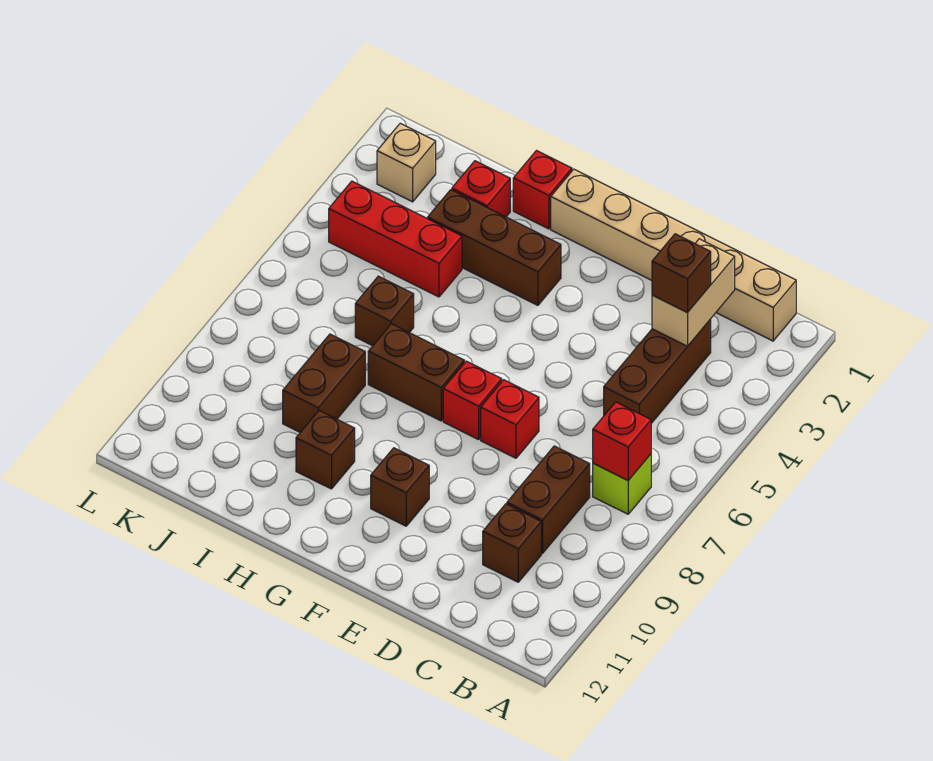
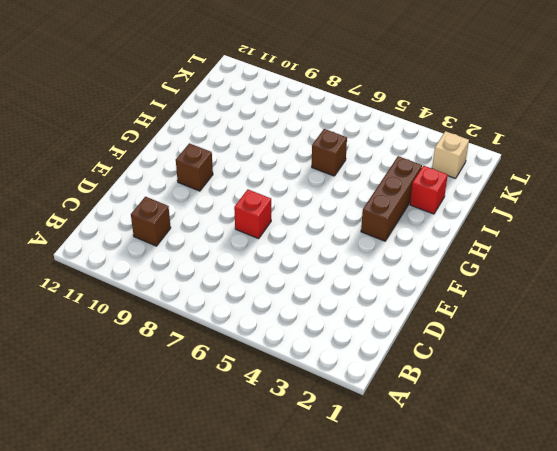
none -> tan 1x6 brick [551,169,796,341]
none -> lime 1x1 brick [593,454,651,514]
none -> brown 1x3 brick [604,320,711,423]

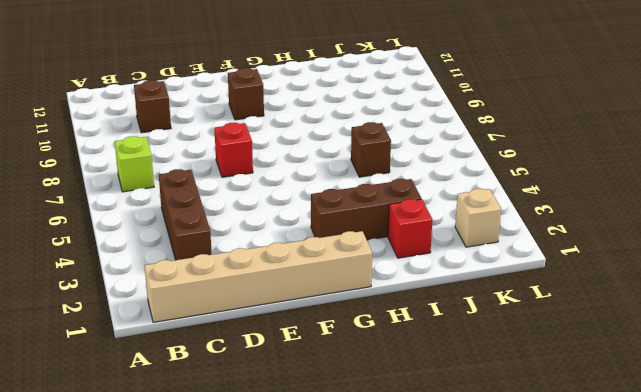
none -> brown 1x2 brick [507,446,590,553]
none -> red 1x1 brick [443,361,502,440]
none -> brown 1x2 brick [368,324,464,421]

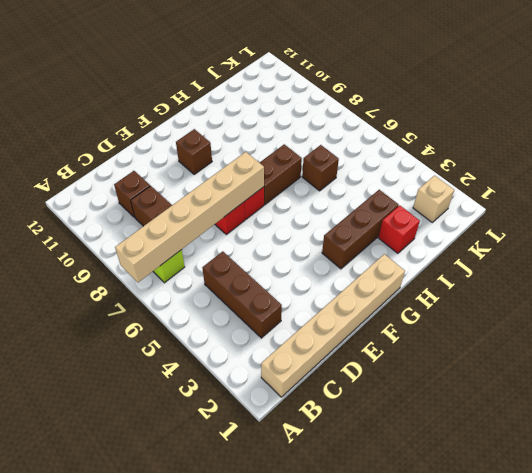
tan 1x6 brick [115,152,264,282] -> red 1x1 brick [593,402,651,480]
none -> red 1x1 brick [513,151,572,229]
none -> brown 1x1 brick [296,411,355,489]
none -> red 1x3 brick [329,181,462,297]

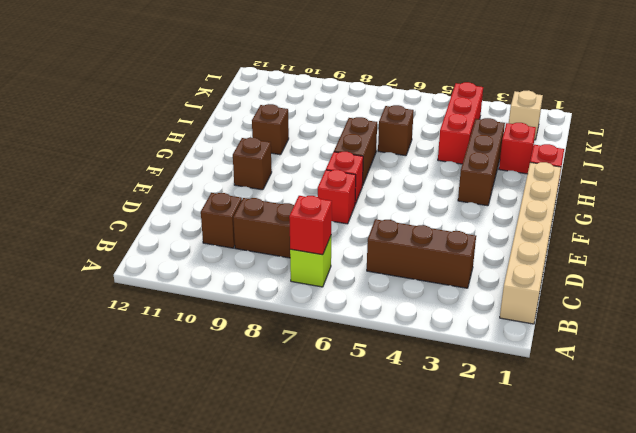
none -> brown 1x2 brick [283,334,365,432]
none -> tan 1x2 brick [652,239,735,346]
none -> brown 1x1 brick [652,234,711,313]

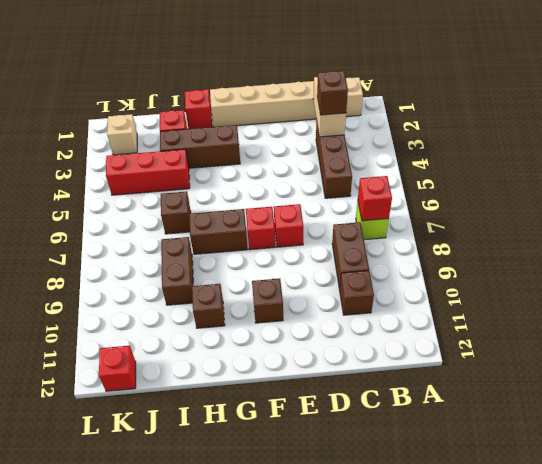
red 1x1 brick [99,346,136,391] -> none

